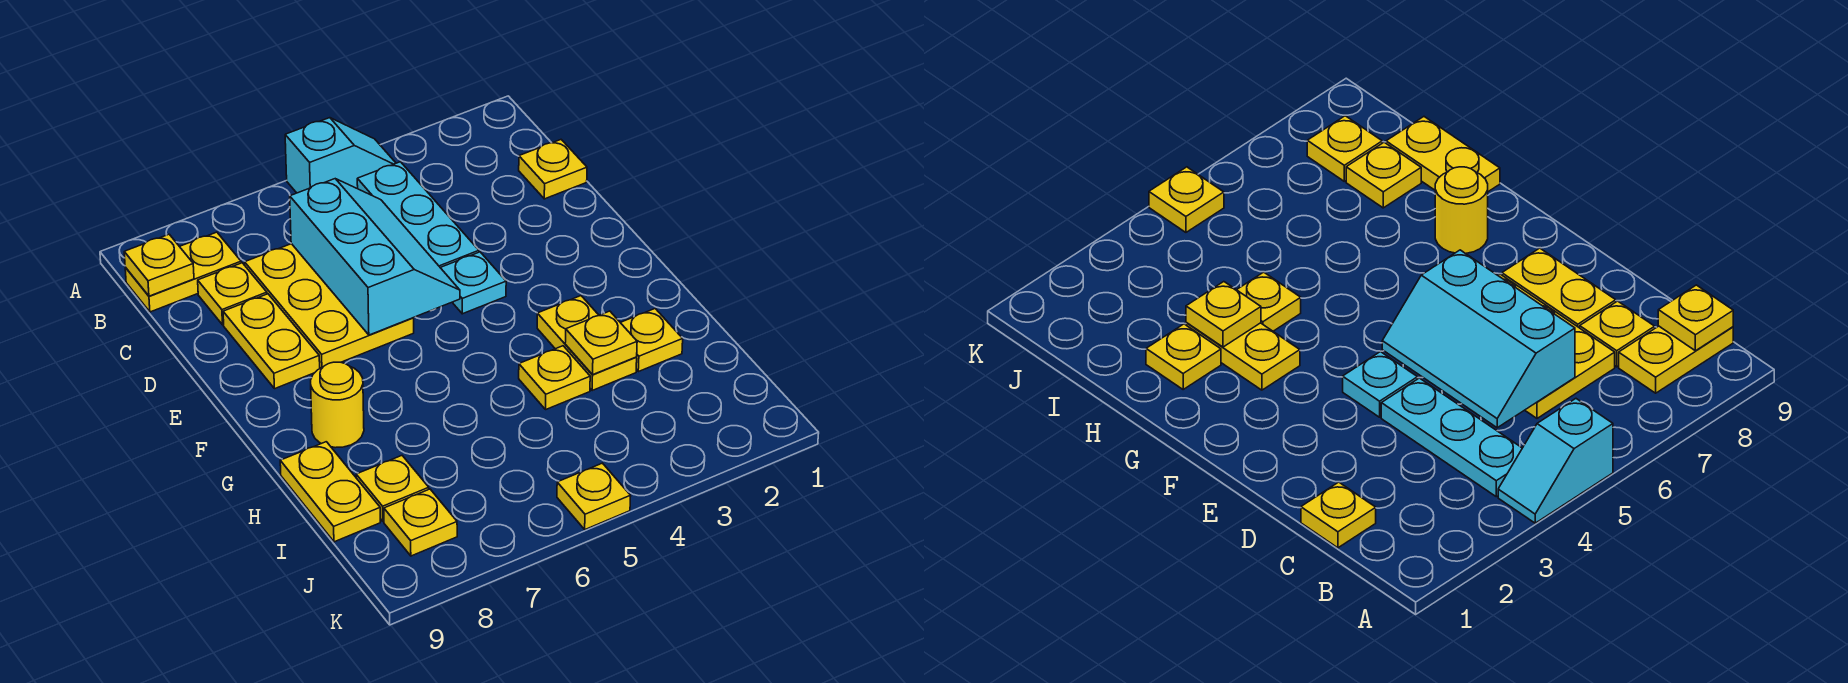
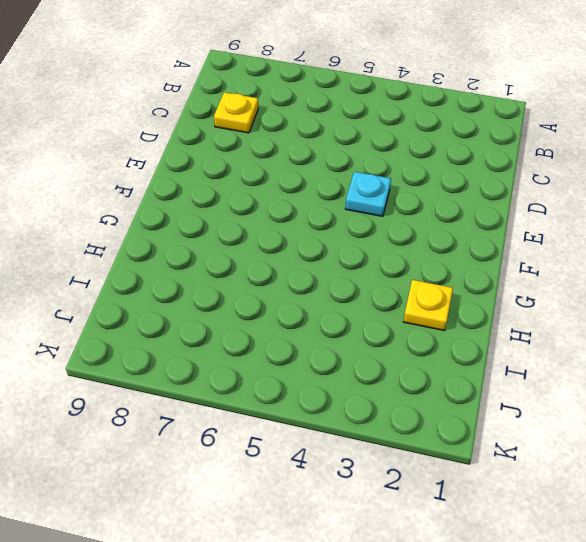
none -> cyan 1x2 slope [285,118,396,193]
none -> cyan 1x3 plate [357,162,479,267]
none -> yellow 1x2 plate [125,232,241,312]

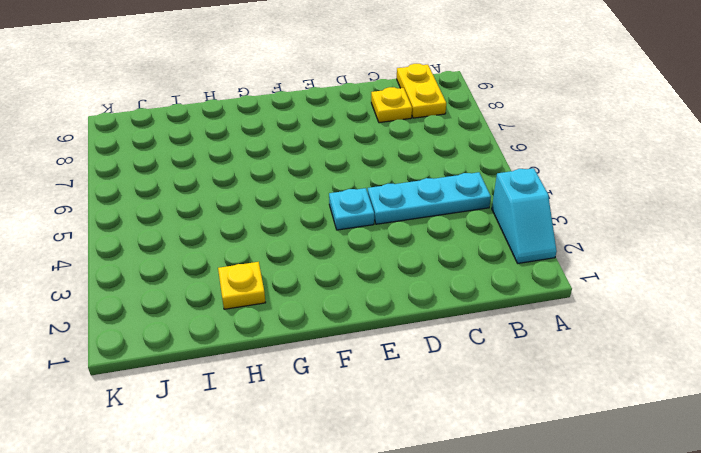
cyan 1x2 slope [492,168,557,263] -> cyan 1x2 slope moved to [285,118,396,193]
none -> yellow 1x1 plate [519,140,587,199]
none -> yellow 2x3 plate [245,244,414,368]
none -> yellow 1x2 plate [223,294,320,388]

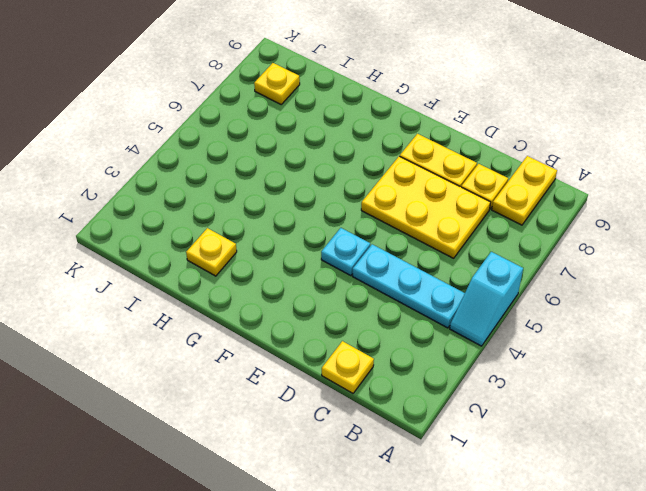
none -> yellow 1x2 plate [537,296,637,391]
none -> yellow 1x1 round brick [311,362,364,448]
none -> yellow 1x1 plate [519,346,590,409]

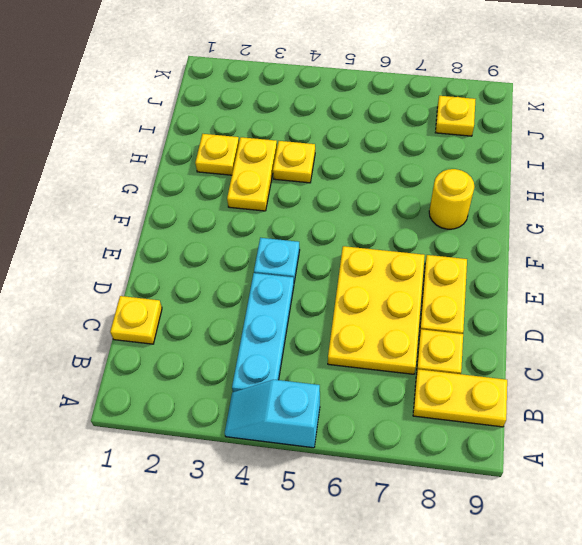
none -> yellow 1x2 plate [280,442,380,542]
none -> yellow 1x1 plate [356,456,429,522]
none -> yellow 1x1 plate [557,463,631,529]

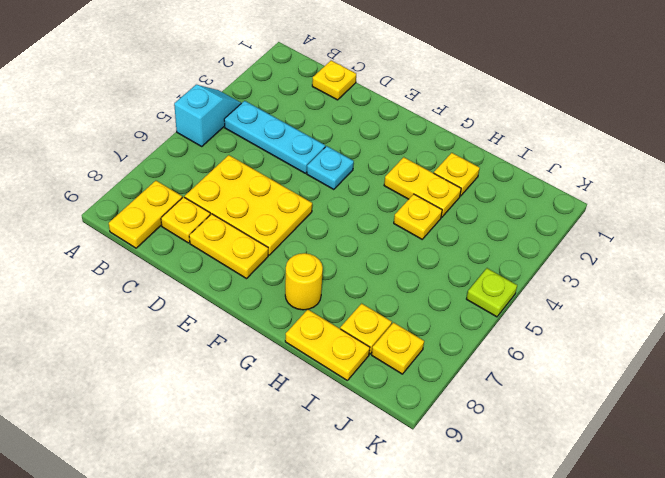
lime 1x1 plate [467,268,517,317] -> yellow 1x1 plate [557,463,631,529]
none -> yellow 1x1 plate [124,234,194,296]
none -> cyan 2x3 slope [290,179,460,335]
none -> yellow 1x1 plate [565,311,637,374]

